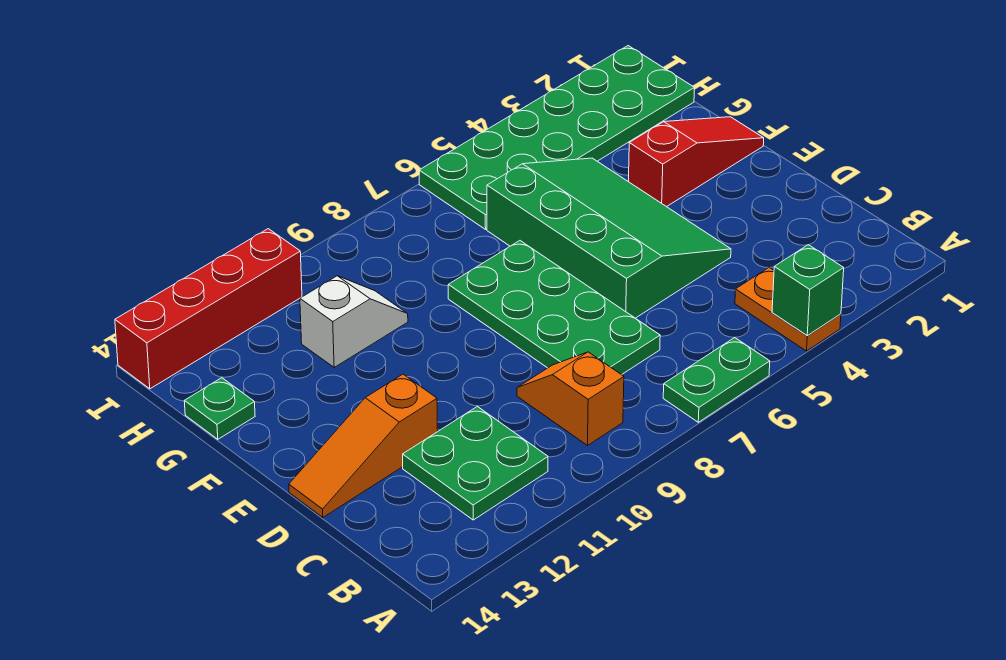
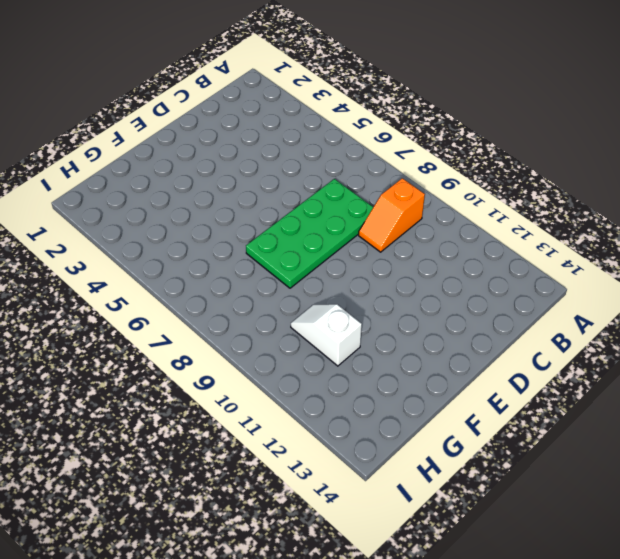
none -> orange 1x2 plate [735,267,841,351]
none -> green 1x2 plate [663,338,770,422]
none -> green 2x2 plate [403,407,548,520]

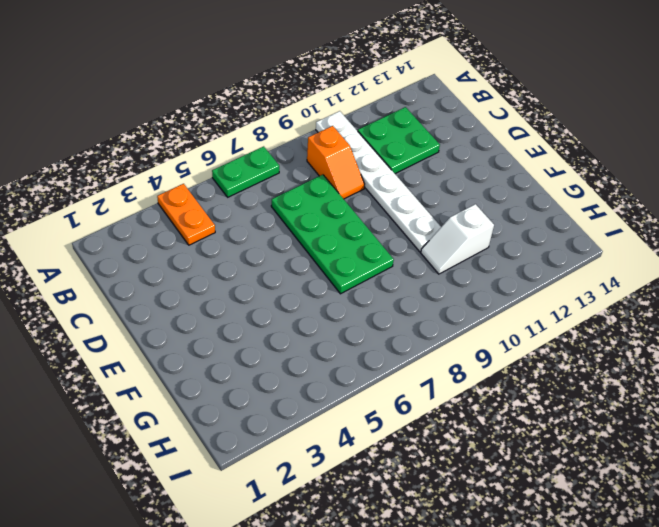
white 1x6 plate [316,111,441,252] -> none
none -> green 3x4 slope [487,158,731,318]
none -> orange 1x3 slope [289,374,438,517]
none -> red 1x3 slope [629,117,764,207]

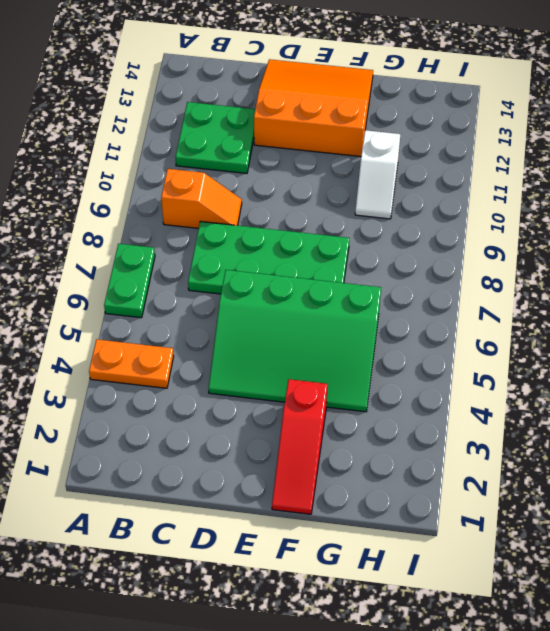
orange 3x3 slope [254,59,373,157] -> orange 1x3 slope [289,374,438,517]
none -> green 1x1 plate [184,378,255,439]
none -> green 2x6 plate [419,46,694,229]
none -> red 1x4 brick [115,229,302,389]

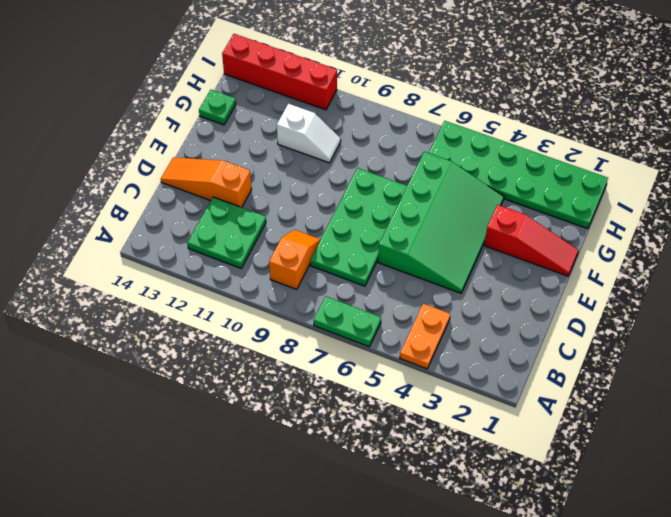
none -> green 1x1 brick [772,245,844,336]

